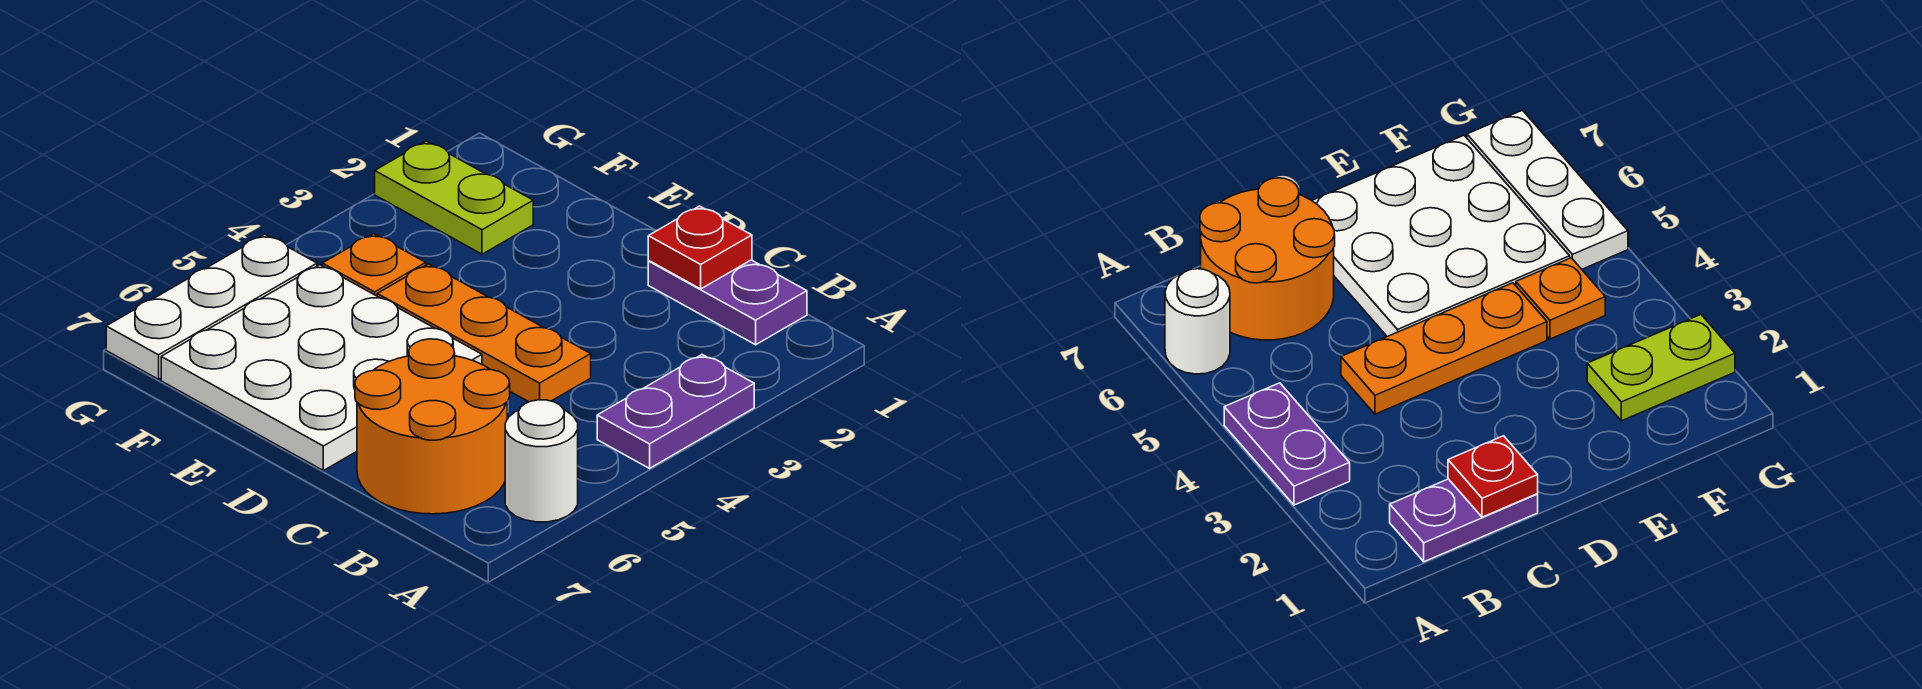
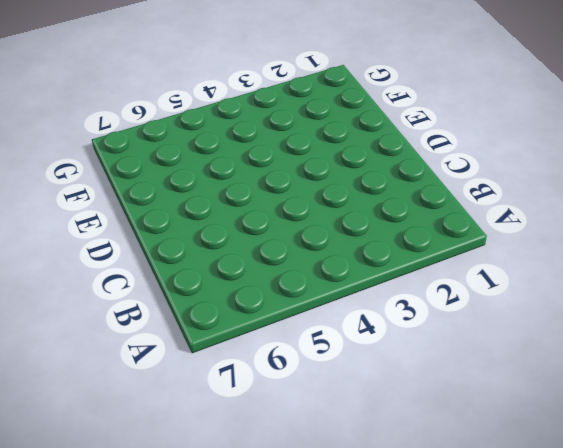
none -> purple 1x2 plate [597,355,754,468]
none -> white 1x1 round brick [505,400,578,522]

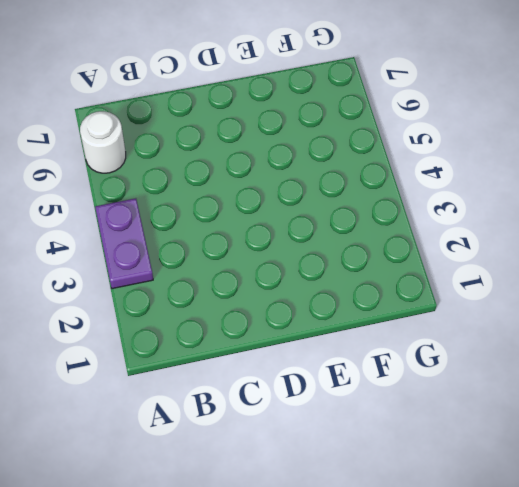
none -> purple 1x2 plate [648,260,807,345]
none -> orange 2x2 round brick [355,339,510,514]

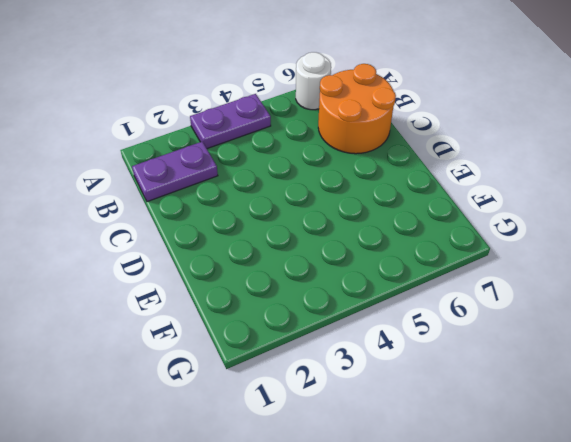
purple 1x2 plate [132,142,218,202] -> purple 1x2 plate turned to [648,260,807,345]
none -> orange 1x3 plate [377,264,591,402]
none -> white 3x3 plate [161,265,482,471]

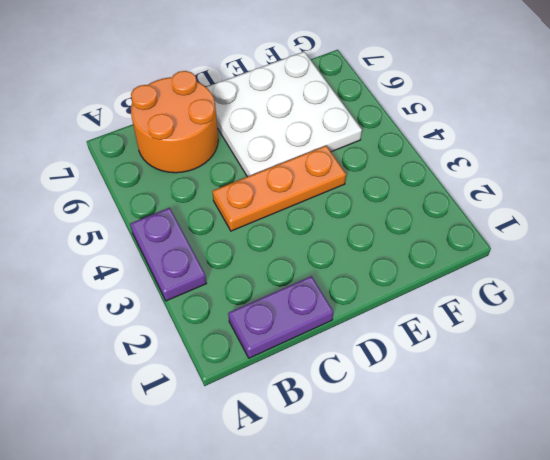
none -> white 1x1 round brick [505,400,578,522]
none -> lime 1x2 plate [375,141,533,254]

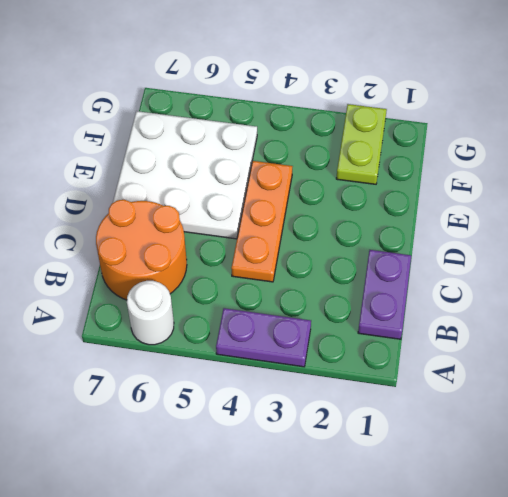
none -> orange 1x1 plate [322,234,426,296]
none -> white 1x3 plate [106,234,317,379]

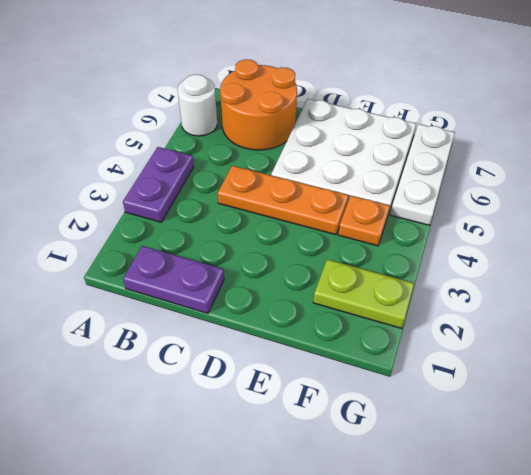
none -> red 1x1 plate [648,206,752,289]

